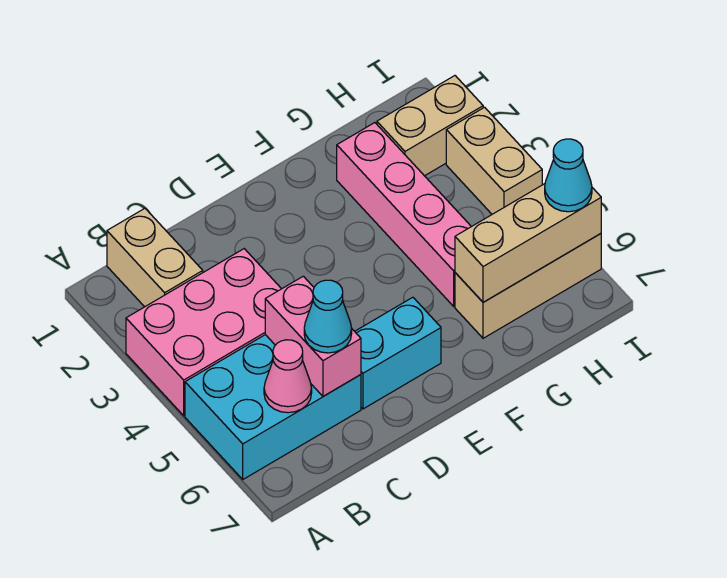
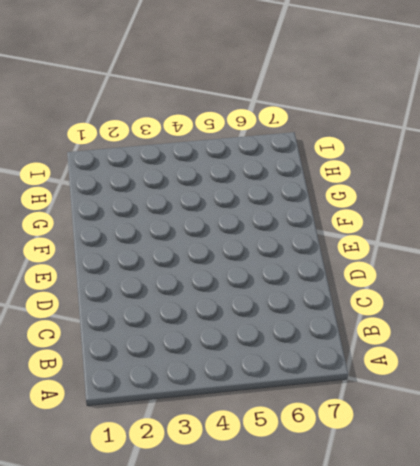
none -> pink 2x3 brick [126,249,281,416]
none -> cyan 2x3 brick [185,335,361,479]
none -> tan 1x2 brick [107,208,203,307]

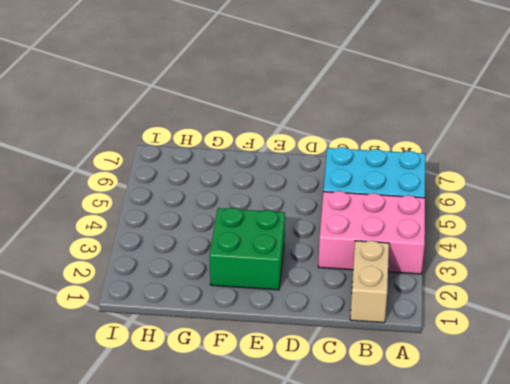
green 2x2 brick [210,208,285,290] -> none
none -> cyan 1x2 brick [355,297,441,409]
none -> pink 1x4 brick [337,123,471,306]
none -> tan 1x3 brick [455,233,601,338]

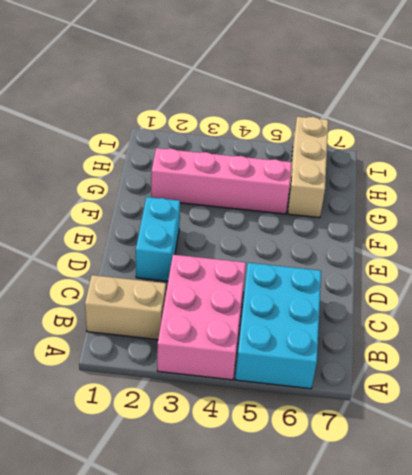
cyan 1x2 brick [136,197,180,281] -> cyan 1x2 brick moved to [355,297,441,409]
none -> tan 1x2 brick [377,76,483,176]
none -> tan 1x2 brick [446,107,542,214]
none -> pink 1x1 cone [264,340,312,413]

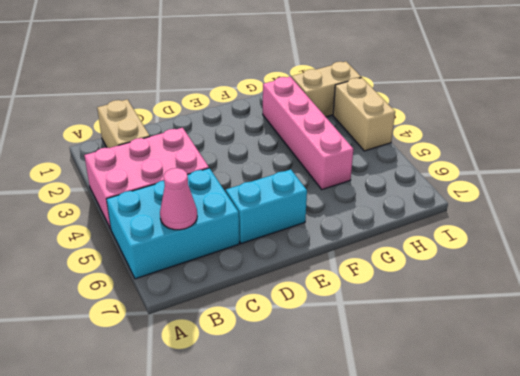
none -> tan 1x3 brick [455,233,601,338]
none -> pink 1x2 brick [265,276,361,396]
none -> tan 1x3 brick [455,184,601,302]

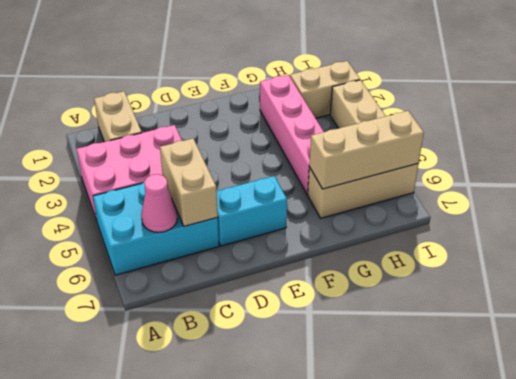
tan 1x2 brick [160,139,218,226] -> pink 1x2 brick [265,276,361,396]
none -> cyan 1x1 cone [304,280,352,353]
none -> cyan 1x1 cone [545,139,592,212]

